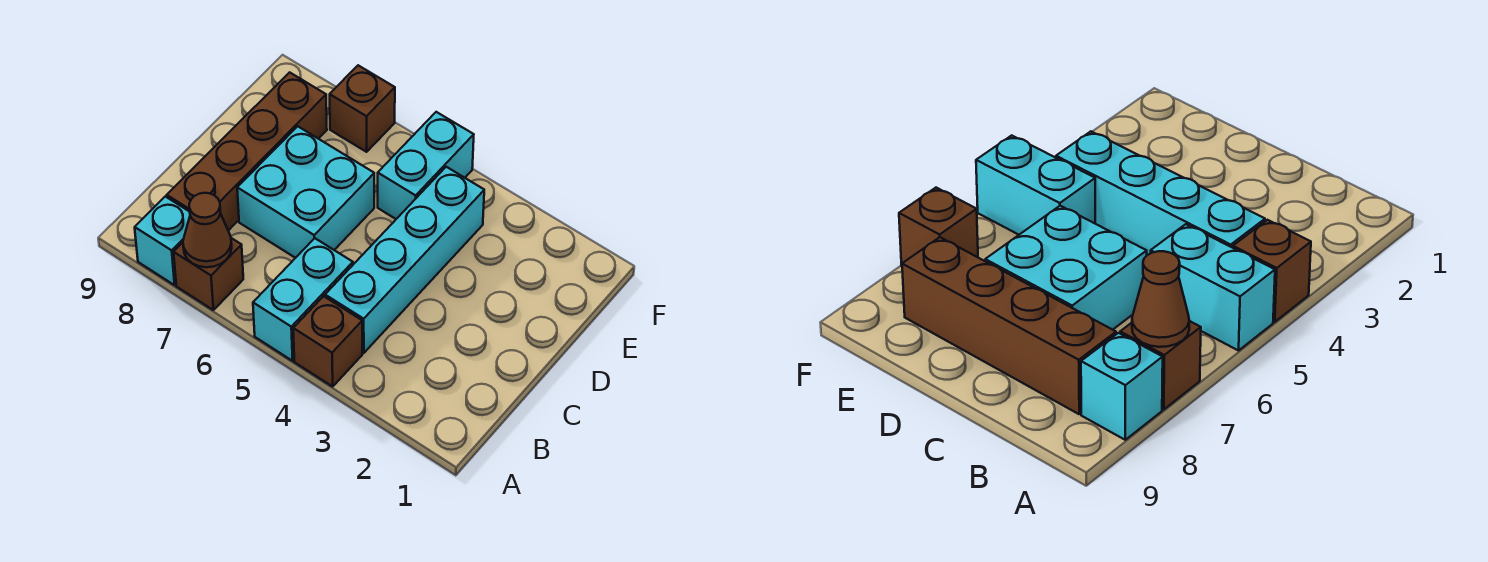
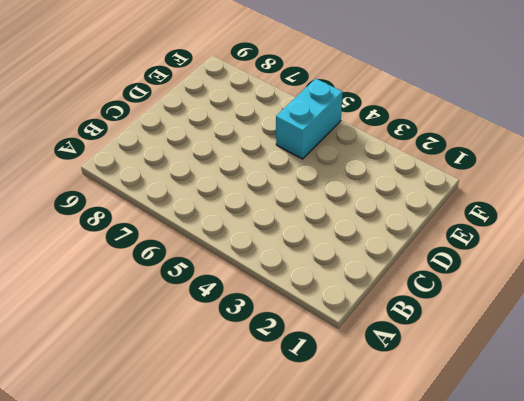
none -> brown 1x1 brick [293,296,362,386]
none -> cyan 1x2 brick [253,238,353,361]

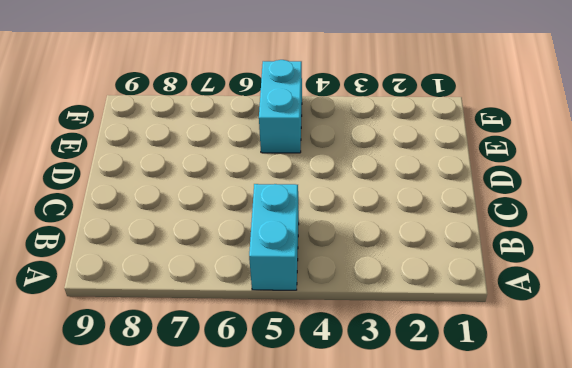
none -> brown 1x1 brick [293,296,362,386]
none -> brown 1x1 brick [174,238,243,310]

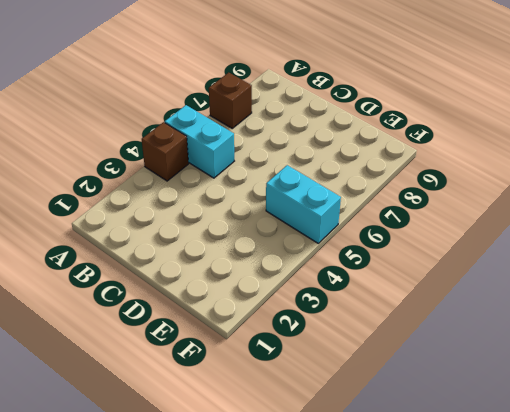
none -> cyan 1x1 brick [135,197,190,285]
none -> cyan 1x4 brick [325,167,484,353]

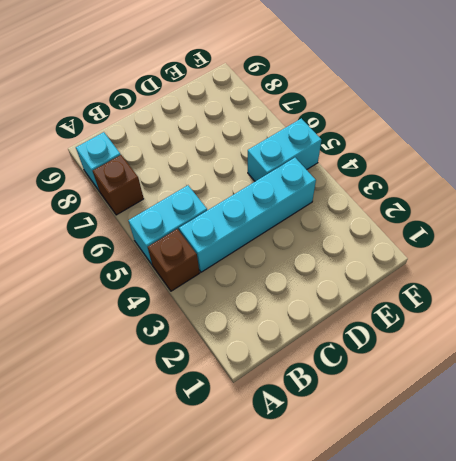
none -> brown 1x4 brick [167,72,327,231]
none -> cyan 2x2 brick [237,126,374,258]

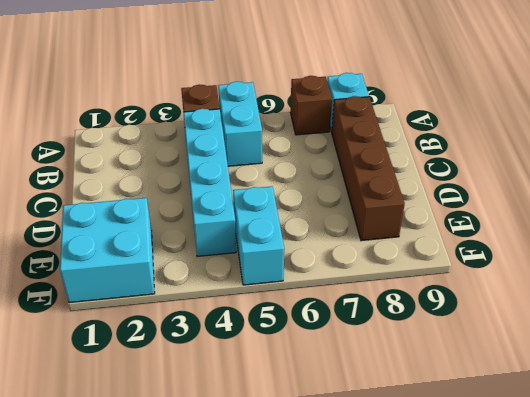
cyan 2x2 brick [60,198,155,303] -> cyan 2x2 brick moved to [237,126,374,258]
none -> brown 1x1 brick [330,65,395,152]
none -> brown 1x1 cone [183,193,232,267]

